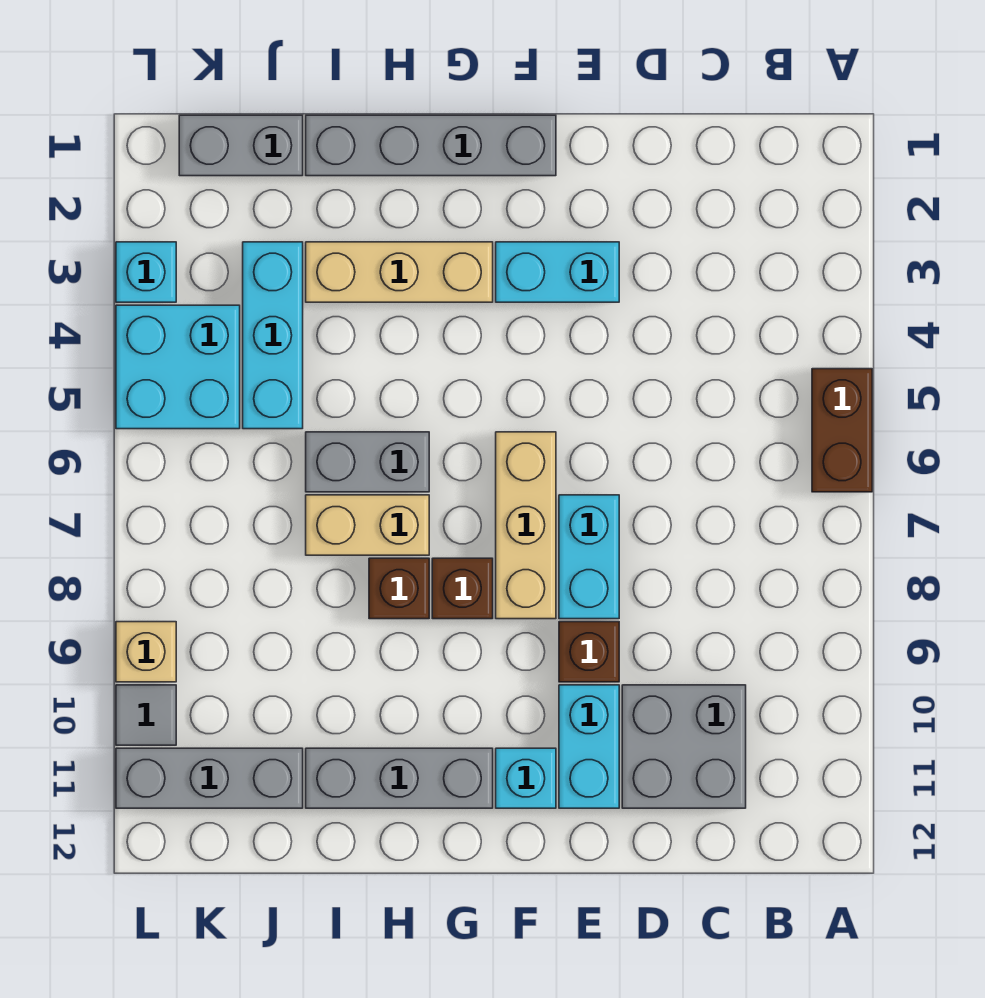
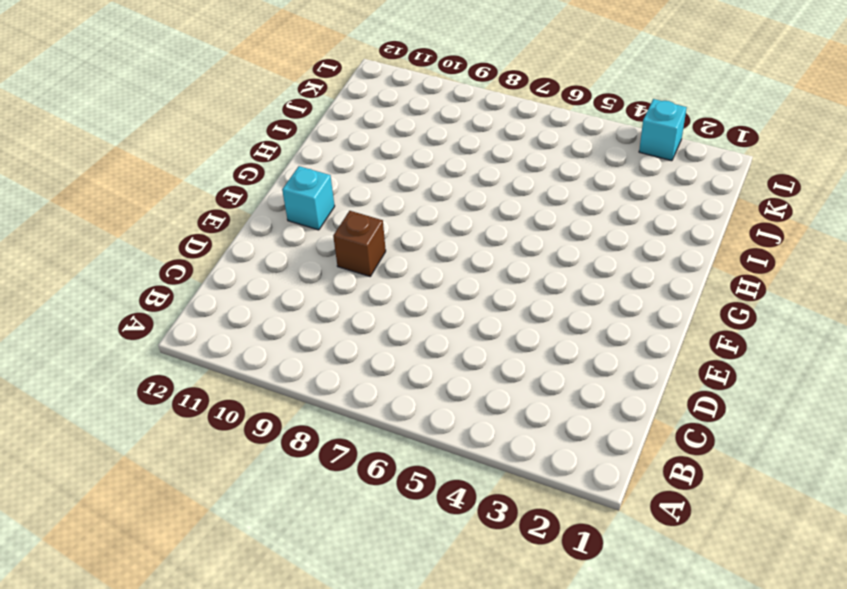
none -> brown 1x2 brick [812,369,872,492]
none -> grey 2x2 brick [622,685,746,808]
none -> cyan 1x2 brick [496,242,619,302]

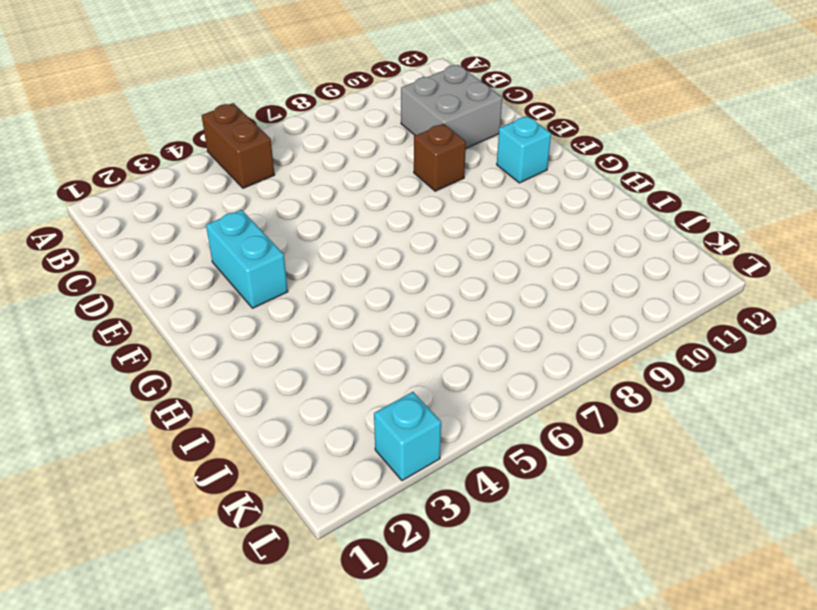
brown 1x2 brick [202,103,275,188] -> brown 1x2 brick turned to [812,369,872,492]
none -> cyan 1x2 brick [559,495,619,619]
none -> cyan 1x2 brick [559,685,619,808]
none -> grey 1x4 brick [306,115,556,176]

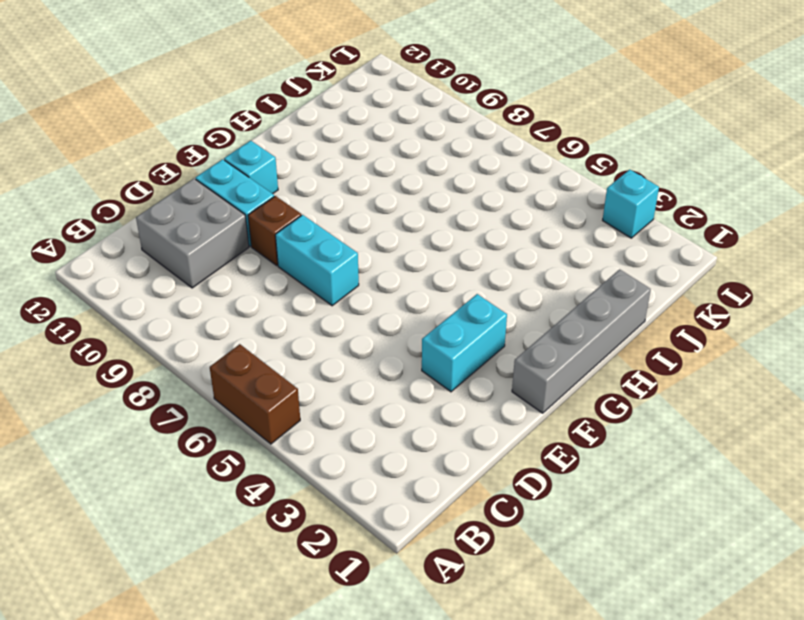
none -> tan 1x3 brick [496,432,556,619]
none -> tan 1x3 brick [306,242,493,302]
none -> brown 1x1 brick [432,558,493,619]

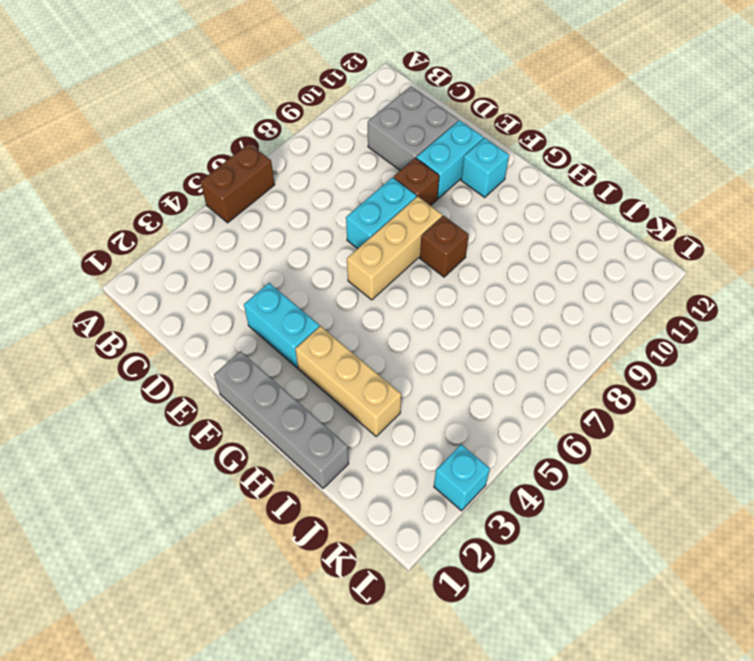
none -> grey 1x3 brick [306,748,493,808]
none -> grey 1x2 brick [306,432,429,492]
none -> tan 1x2 brick [306,495,429,555]

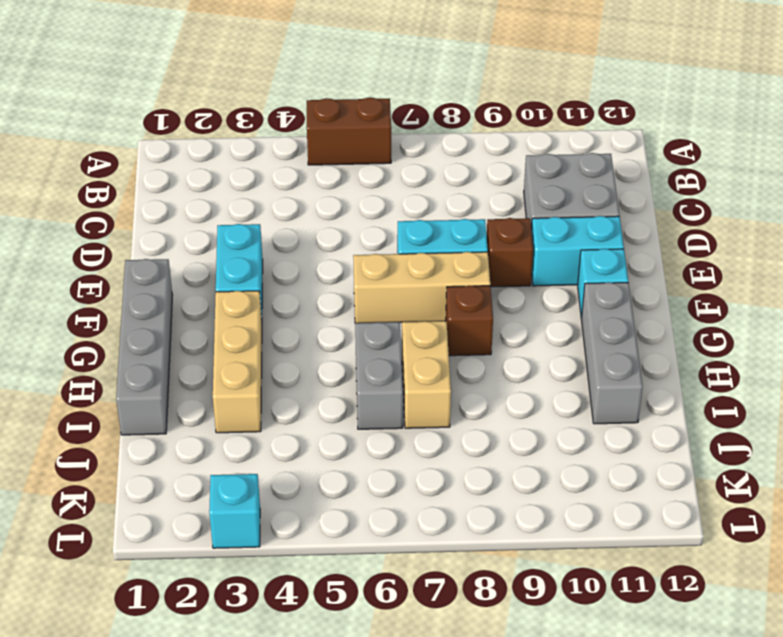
none -> brown 1x1 brick [369,558,429,619]
none -> grey 1x2 brick [179,115,303,176]
none -> cyan 1x3 brick [243,242,303,429]

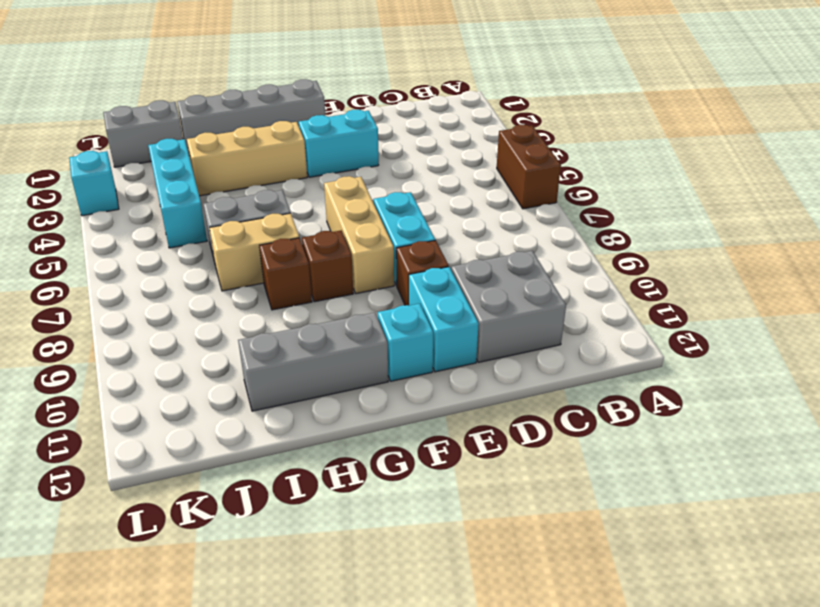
none -> grey 1x3 brick [116,748,303,808]
none -> cyan 2x2 brick [116,305,240,429]
none -> tan 1x1 brick [116,622,176,682]

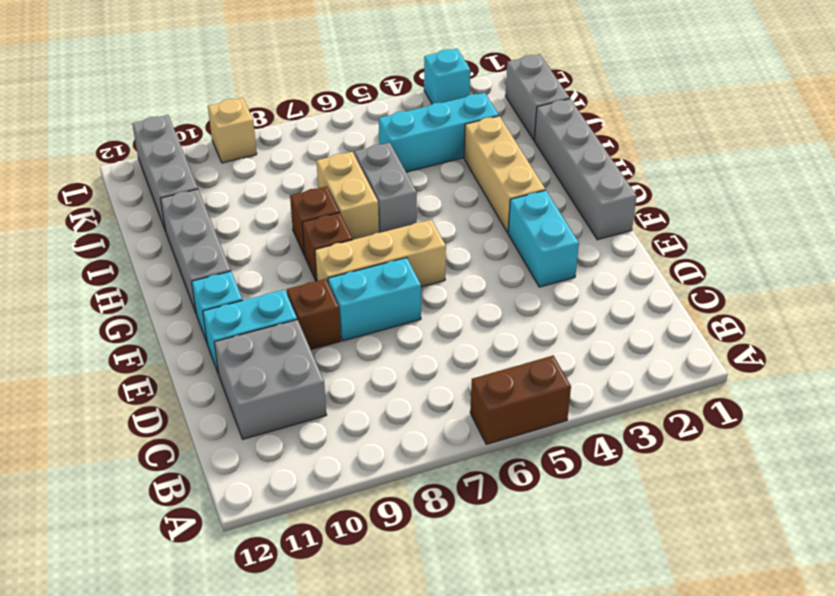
none -> cyan 2x2 brick [116,305,240,429]
none -> grey 1x1 tile [116,685,176,745]

